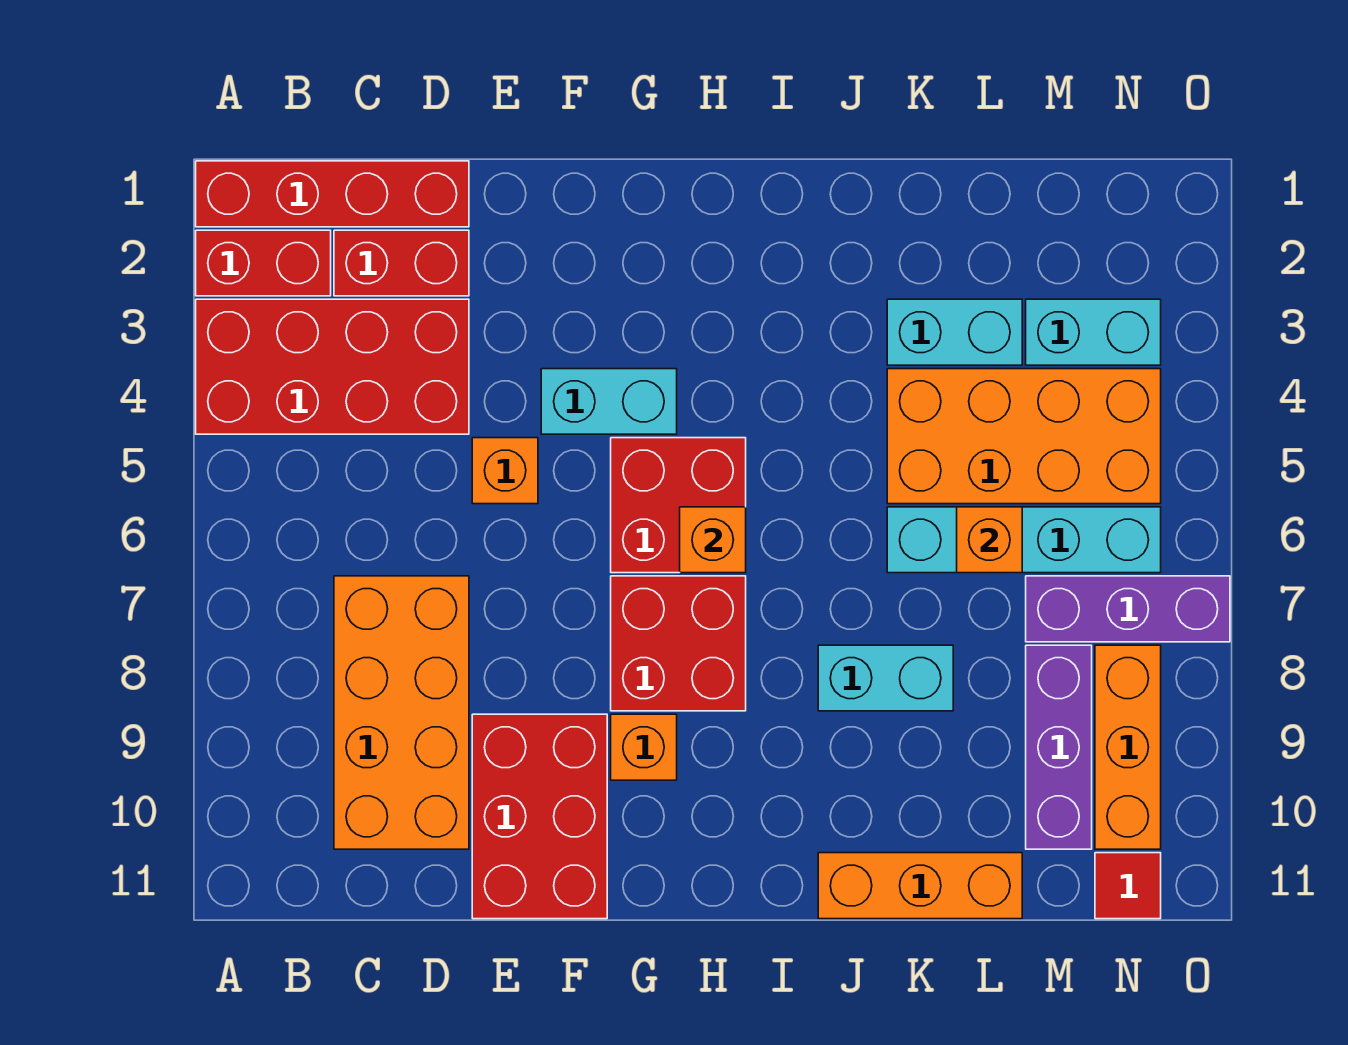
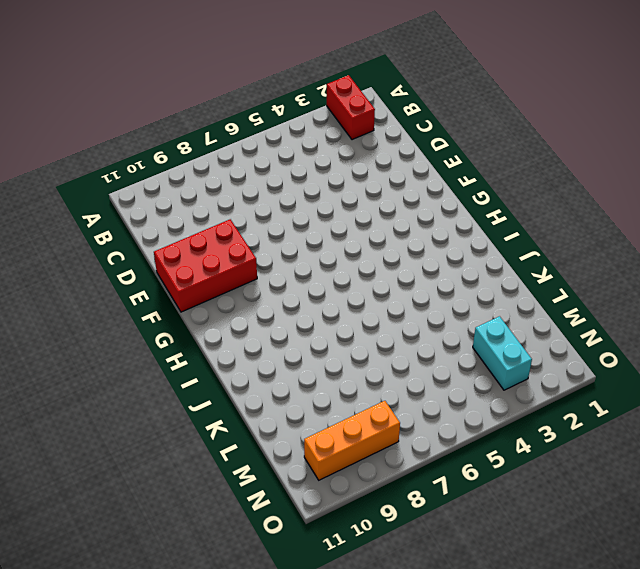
none -> red 1x4 brick [196,161,469,227]
none -> red 2x4 brick [196,299,469,434]
none -> red 1x2 brick [334,230,469,296]

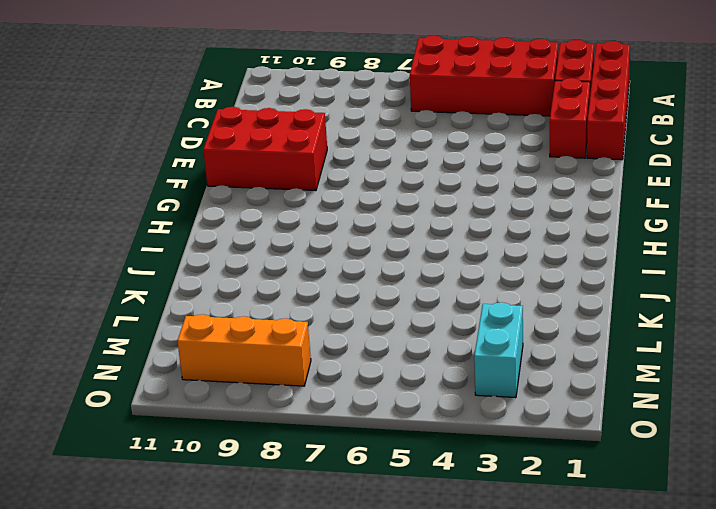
red 2x4 brick [410,36,558,116] -> red 2x4 brick turned to [196,299,469,434]
none -> orange 2x4 brick [334,576,469,849]
none -> orange 1x1 brick [472,438,538,504]
none -> cyan 1x2 brick [541,369,677,434]

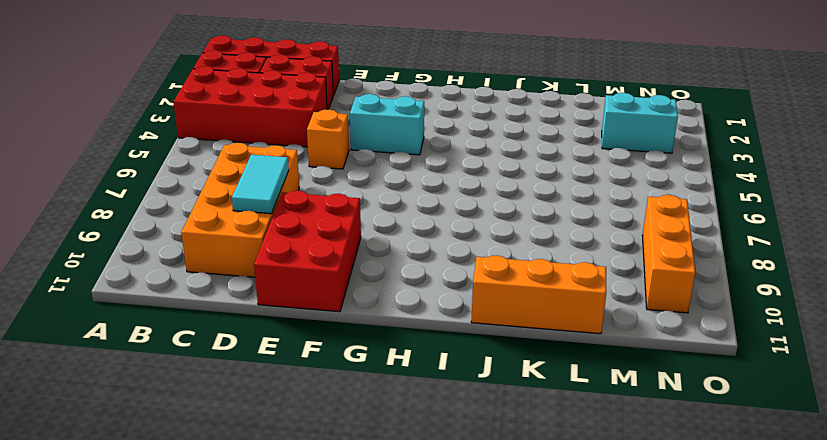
cyan 1x2 tile [232,155,289,214] -> none
none -> red 2x2 brick [611,438,746,573]
none -> red 2x2 brick [611,576,746,711]
none -> orange 1x1 brick [611,714,677,780]

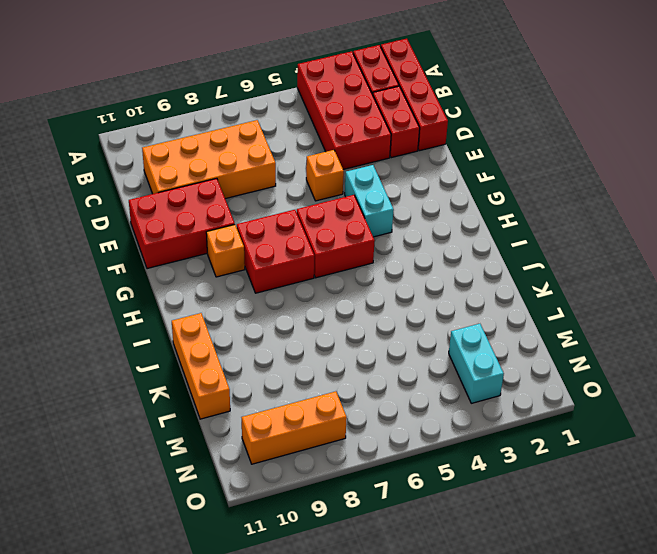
none -> cyan 1x2 brick [818,645,953,711]
none -> cyan 1x2 brick [887,299,1022,365]
none -> orange 2x4 brick [887,369,1161,504]

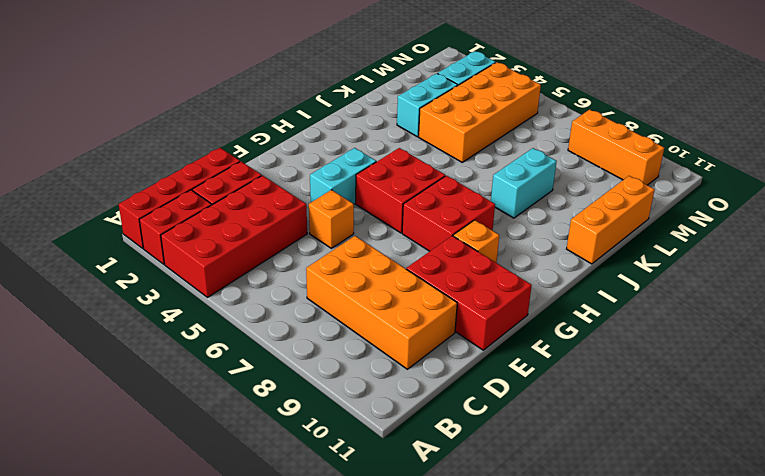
none -> cyan 1x4 brick [887,507,1161,573]
none -> purple 1x3 brick [1026,576,1230,642]
none -> purple 1x3 brick [1026,645,1092,849]

